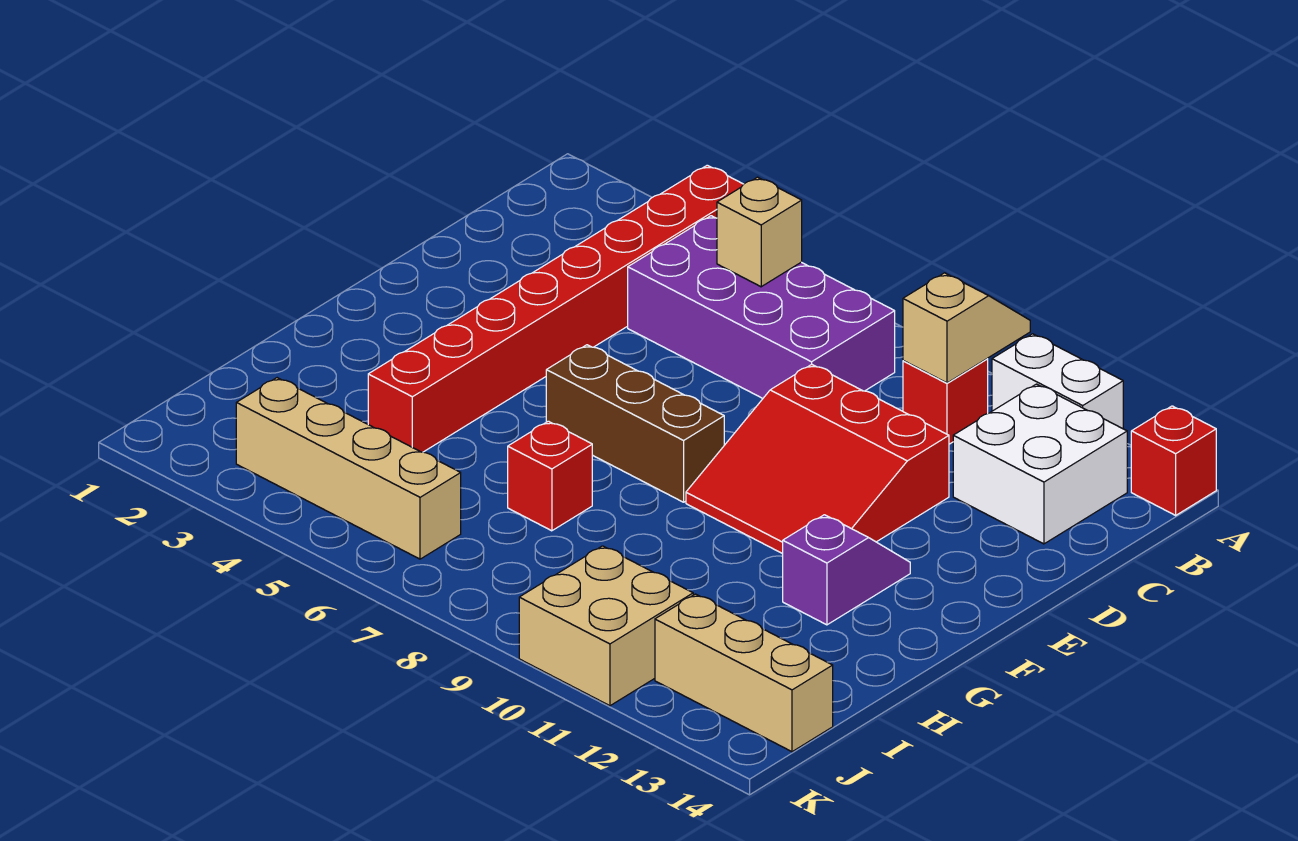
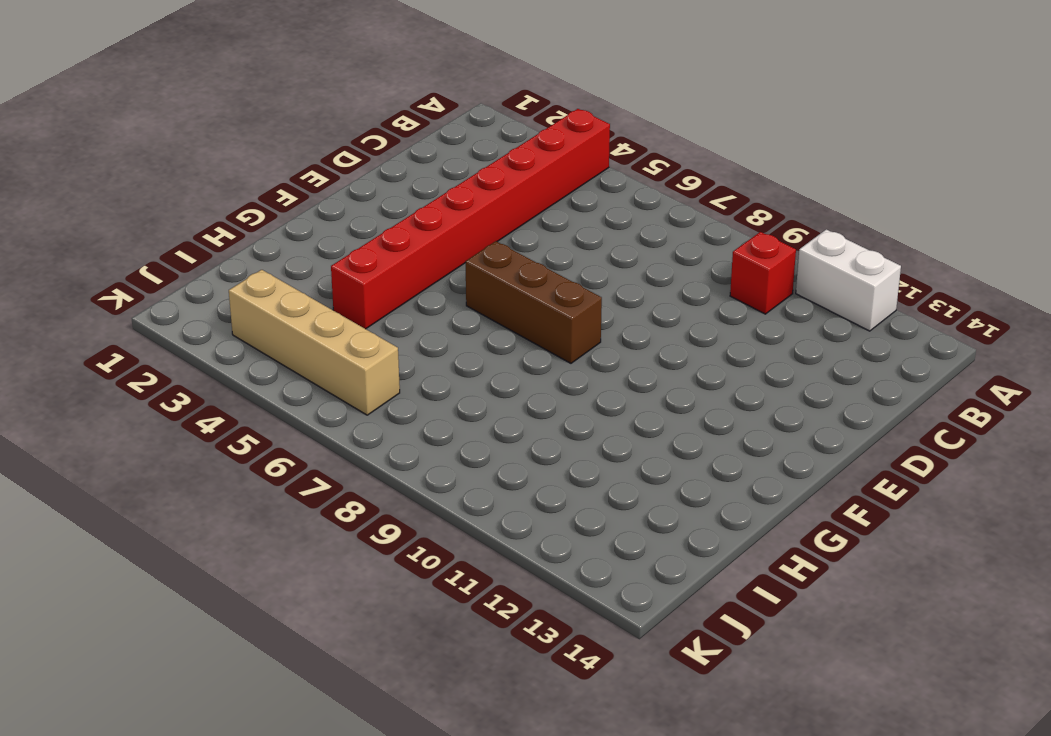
none -> red 1x1 brick [1131,406,1216,515]
none -> purple 2x4 brick [628,216,895,398]
none -> white 2x2 brick [953,384,1127,544]

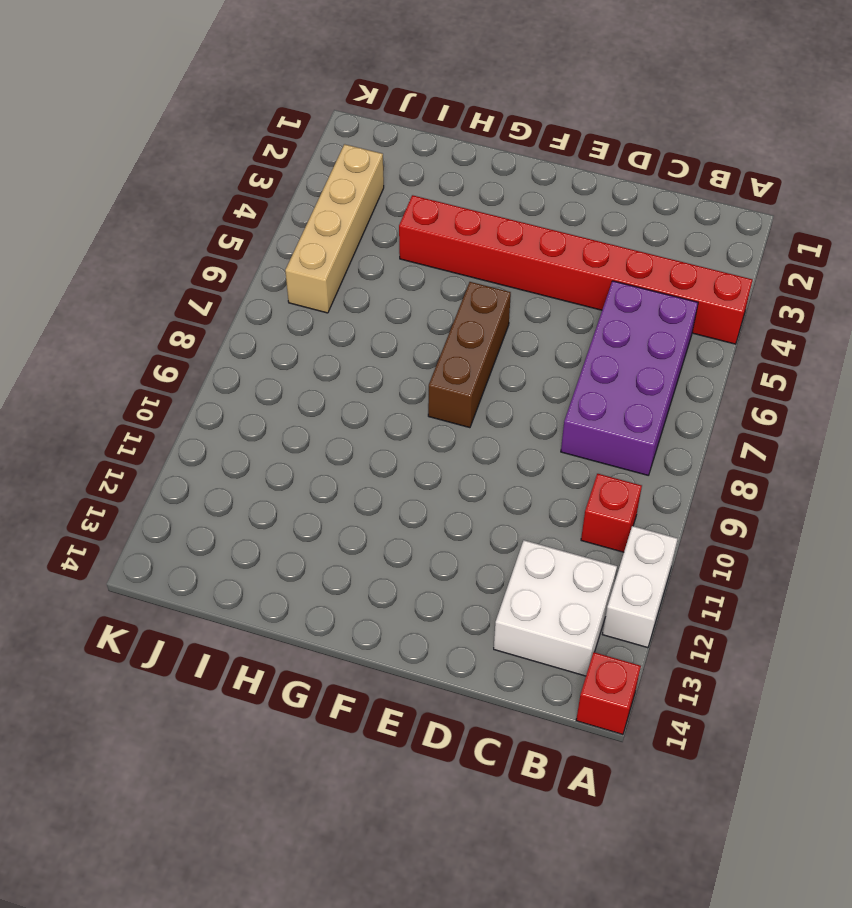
none -> red 3x3 slope [686,364,949,554]
none -> purple 1x2 slope [783,515,910,625]
none -> red 1x1 brick [508,421,592,531]

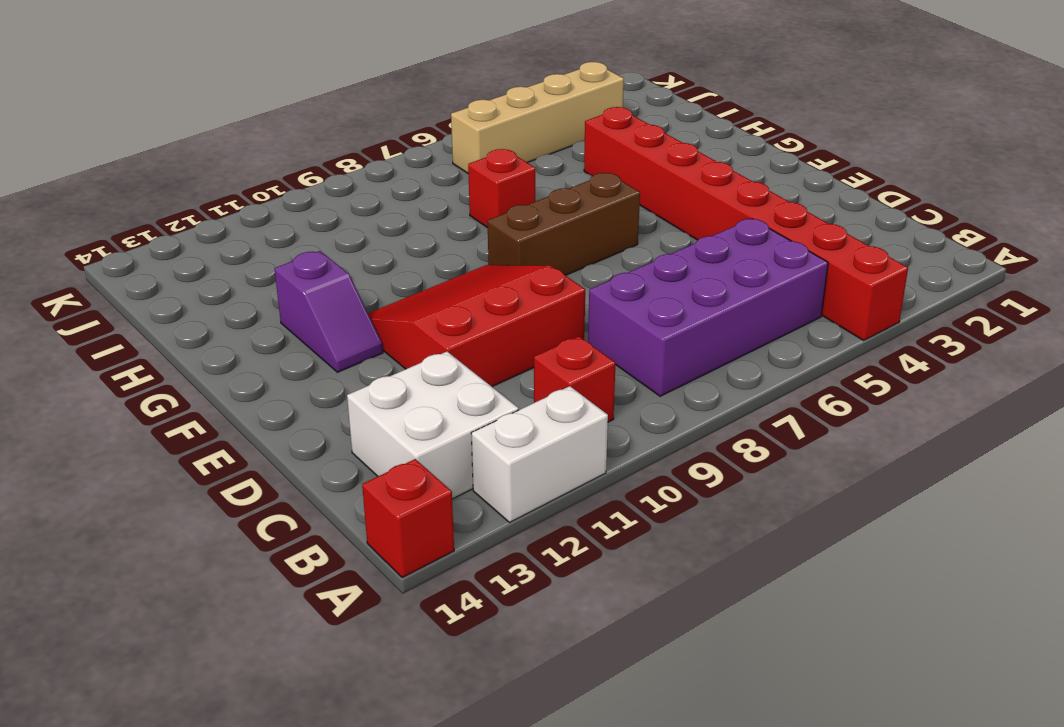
none -> tan 2x2 brick [519,546,693,706]
none -> tan 1x3 brick [655,594,833,752]
none -> tan 1x2 slope [903,273,1030,383]

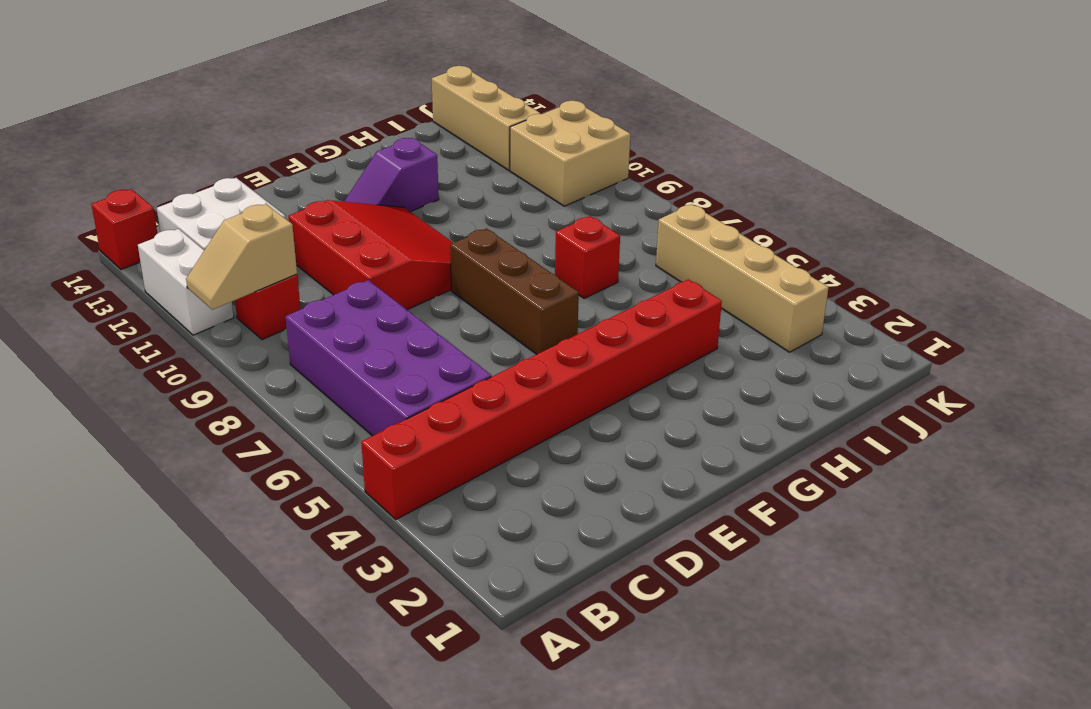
none -> tan 1x1 brick [717,177,802,287]

